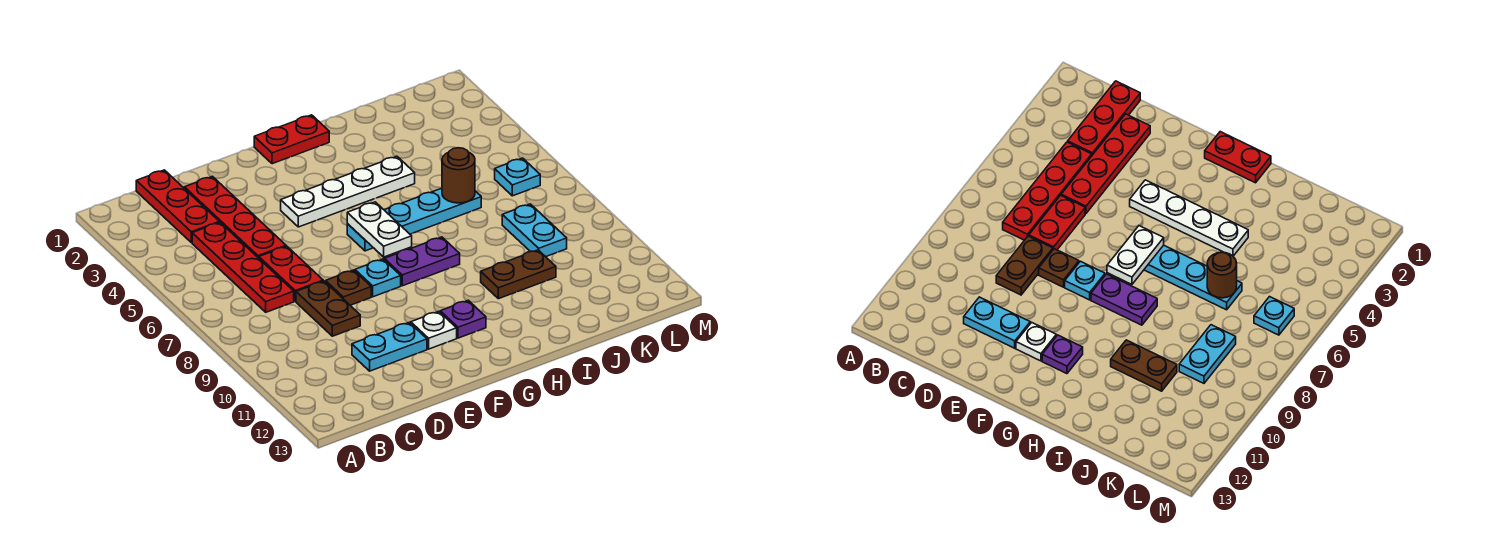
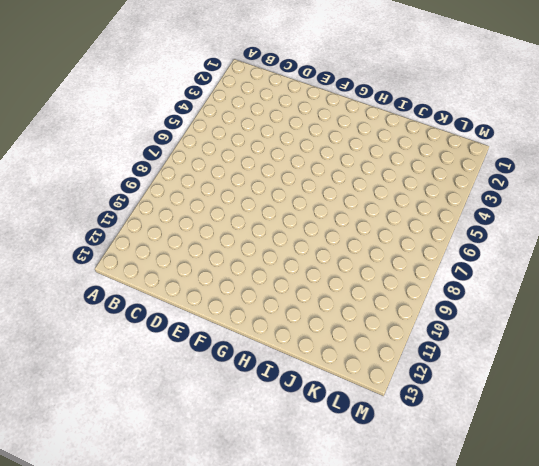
none -> red 1x3 plate [136,170,219,243]
none -> red 1x4 plate [192,222,294,312]
none -> red 1x4 plate [184,176,286,258]

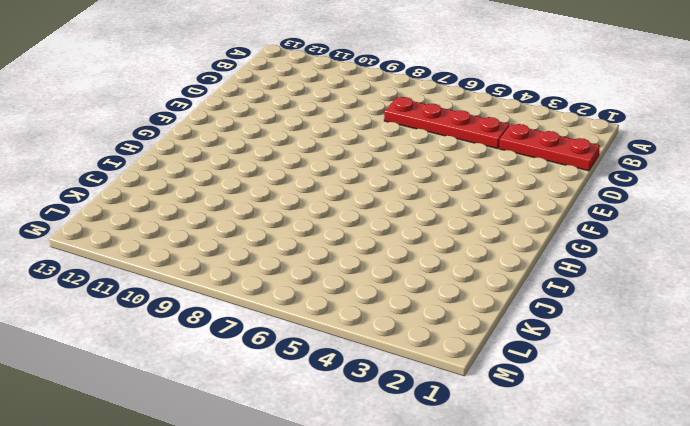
none -> red 1x4 plate [184,176,286,258]
none -> red 1x2 plate [259,246,323,301]
none -> brown 1x2 plate [296,281,360,336]

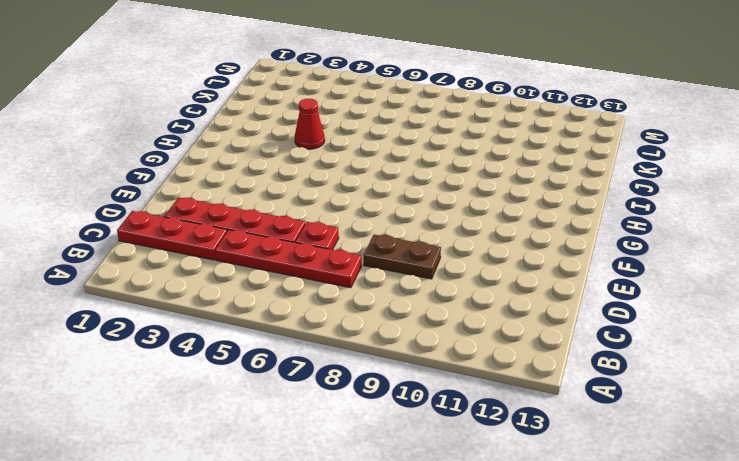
red 1x1 plate [295,222,339,250] -> red 1x2 plate [259,246,323,301]
red 1x1 cone [295,99,325,149] -> white 1x4 plate [281,156,415,227]
none -> cyan 1x2 plate [352,322,427,371]
none -> brown 1x1 plate [326,270,371,305]
none -> cyan 1x1 plate [355,259,401,297]

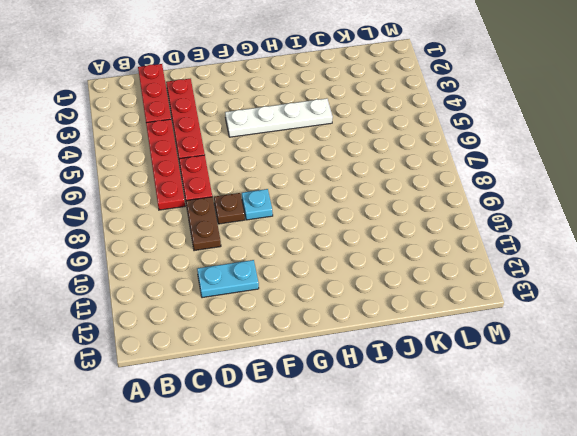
none -> white 1x1 plate [411,311,457,349]
none -> red 1x2 plate [254,115,329,164]
none -> cyan 1x4 plate [347,188,481,251]

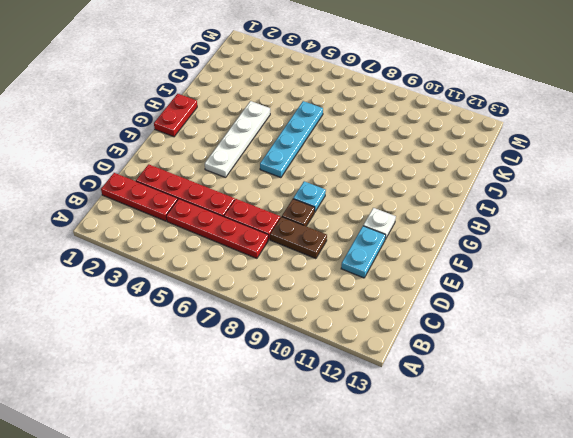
none -> purple 1x2 plate [384,237,460,286]
none -> purple 1x1 plate [440,300,486,338]
none -> brown 1x2 plate [481,250,556,299]

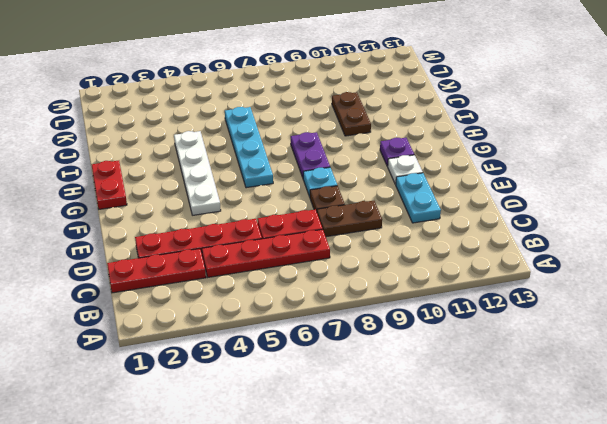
none -> cyan 1x2 plate [502,204,567,257]
none -> cyan 1x1 plate [495,158,540,196]
none -> white 1x2 plate [347,202,412,257]

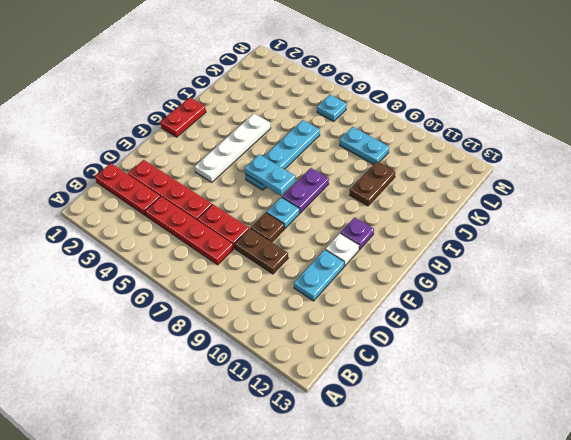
cyan 1x2 plate [245,154,295,195] -> white 1x2 plate [347,202,412,257]
none -> brown 1x1 round brick [442,148,475,203]

